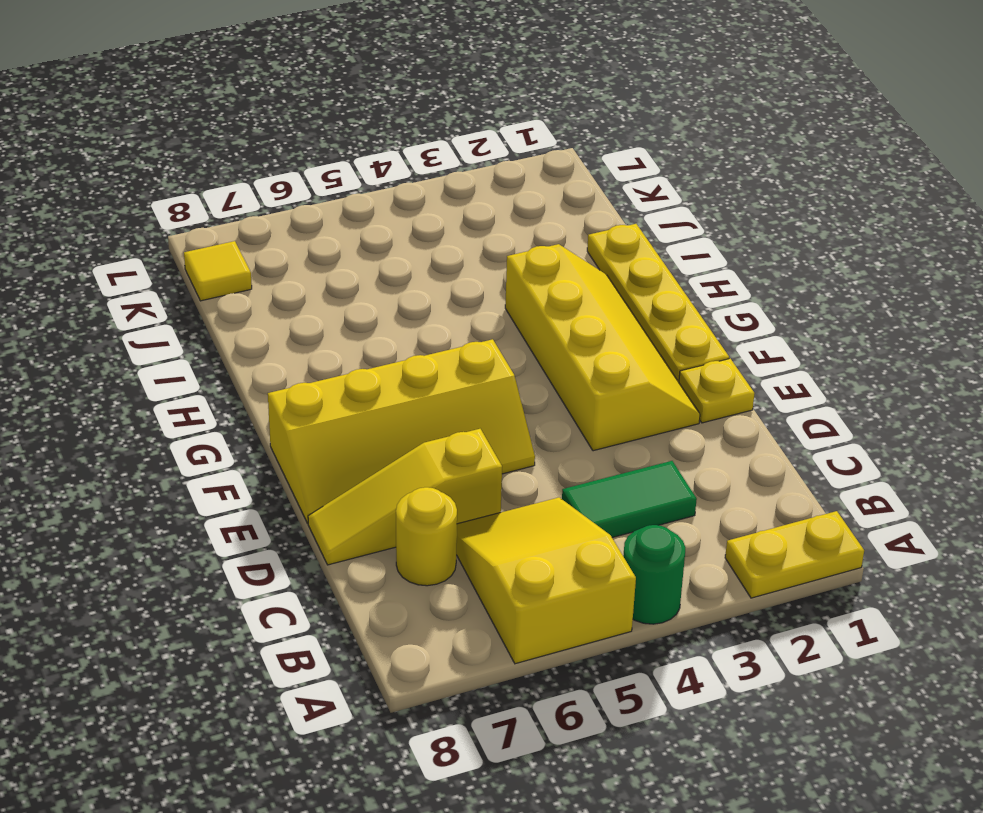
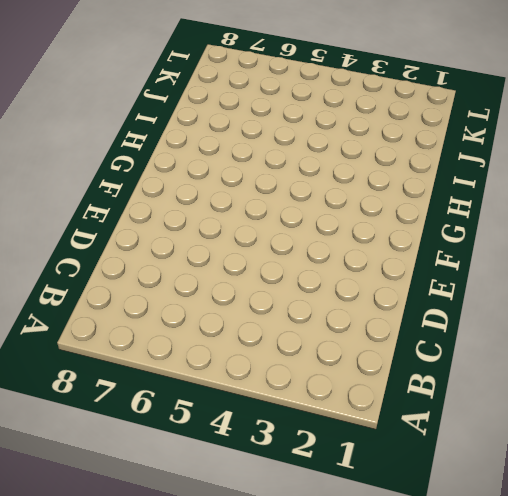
none -> yellow 1x2 plate [725,511,864,598]
none -> green 1x1 round brick [623,525,686,624]

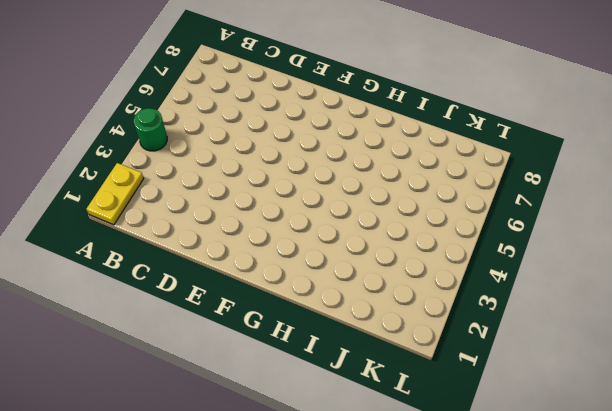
none -> yellow 2x3 slope [456,497,636,664]
none -> green 1x2 tile [562,461,697,538]

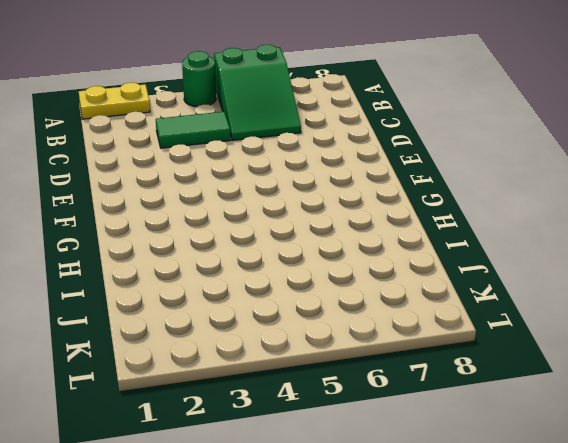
green 2x3 slope [214,45,301,140] -> yellow 2x3 slope [456,497,636,664]
none -> yellow 1x1 round brick [396,487,457,586]
none -> yellow 1x3 slope [308,429,502,565]

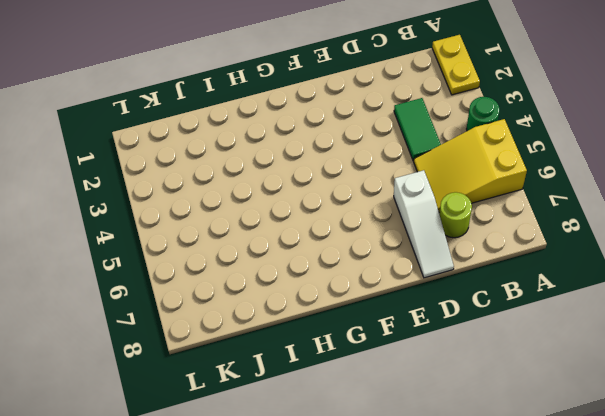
lime 1x1 round brick [439,192,472,238] -> yellow 1x1 round brick [396,487,457,586]
white 1x3 slope [394,170,454,278] -> yellow 1x3 slope [308,429,502,565]
none -> yellow 1x1 plate [679,359,755,423]
none -> yellow 2x4 slope [505,244,700,451]

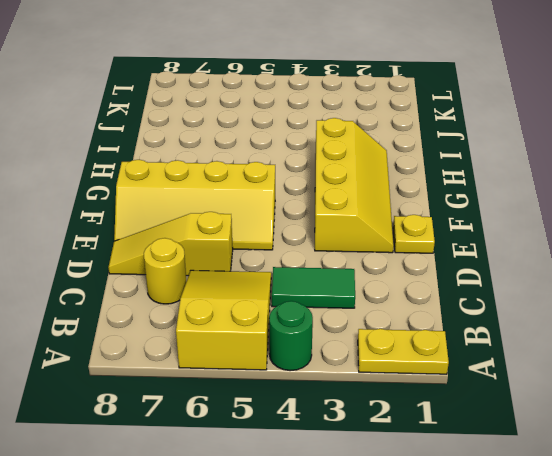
none -> yellow 1x4 plate [587,224,729,382]
none -> yellow 1x1 tile [184,241,252,301]

